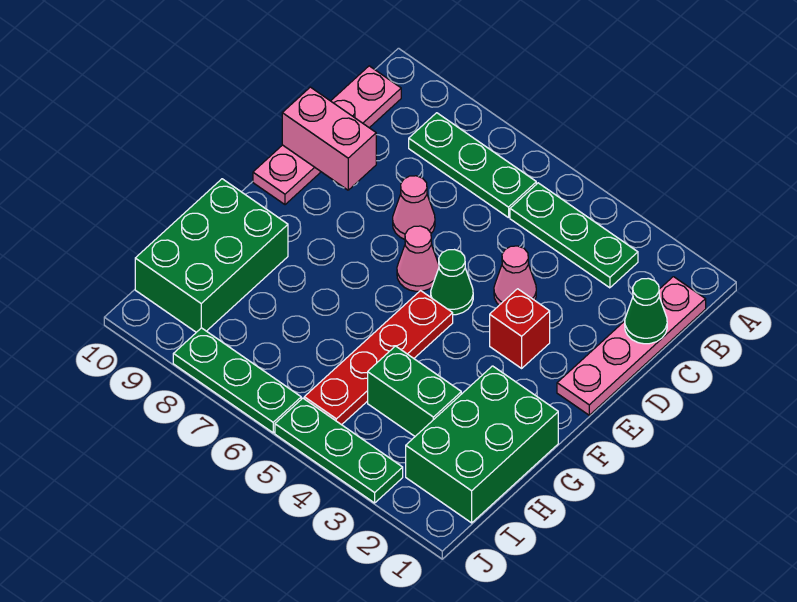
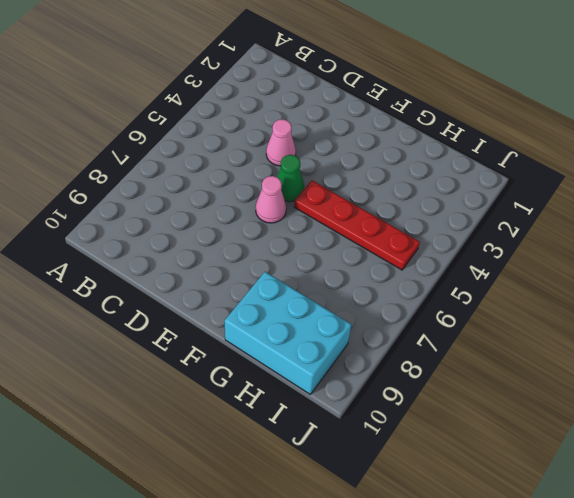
cyan 2x3 brick [225,272,352,394] -> green 2x3 brick [135,179,288,332]
none -> pink 1x4 plate [557,277,706,415]
none -> green 1x3 plate [510,183,638,288]
none -> green 1x3 plate [409,113,536,218]

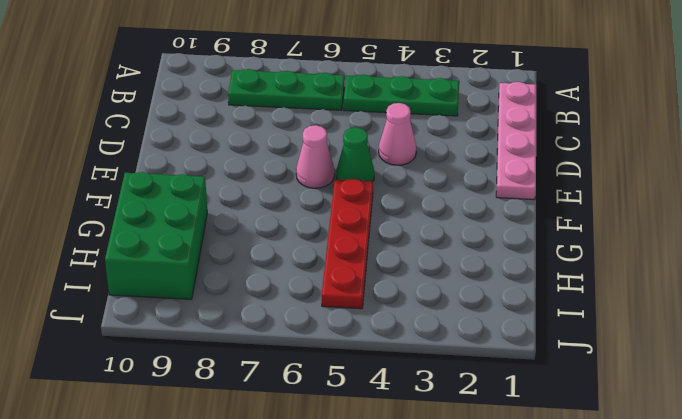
none -> pink 1x4 plate [253,66,401,205]
none -> pink 1x1 cone [393,176,435,239]
none -> red 1x1 brick [490,289,550,368]

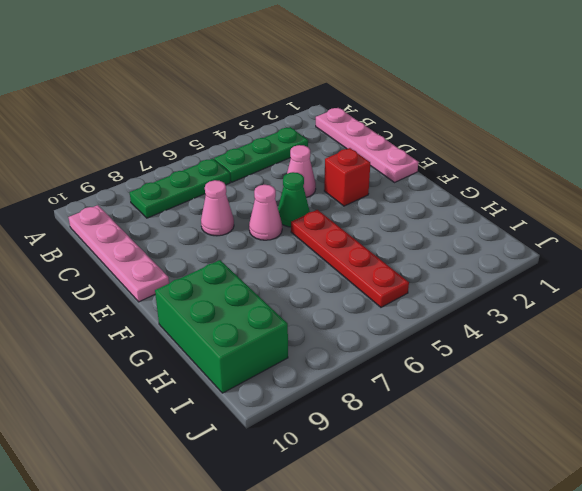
none -> green 2x3 brick [406,366,558,523]
none -> green 1x2 brick [368,346,461,436]
none -> green 1x3 plate [275,398,403,503]

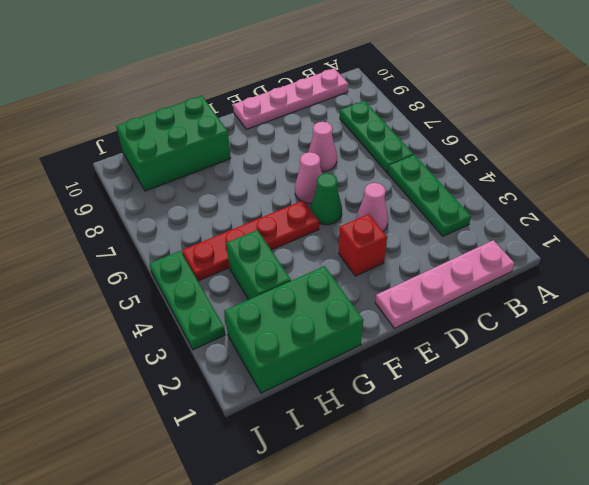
none -> green 1x3 plate [173,328,301,433]
none -> green 1x1 cone [625,278,667,344]
none -> pink 1x2 brick [282,87,376,190]

